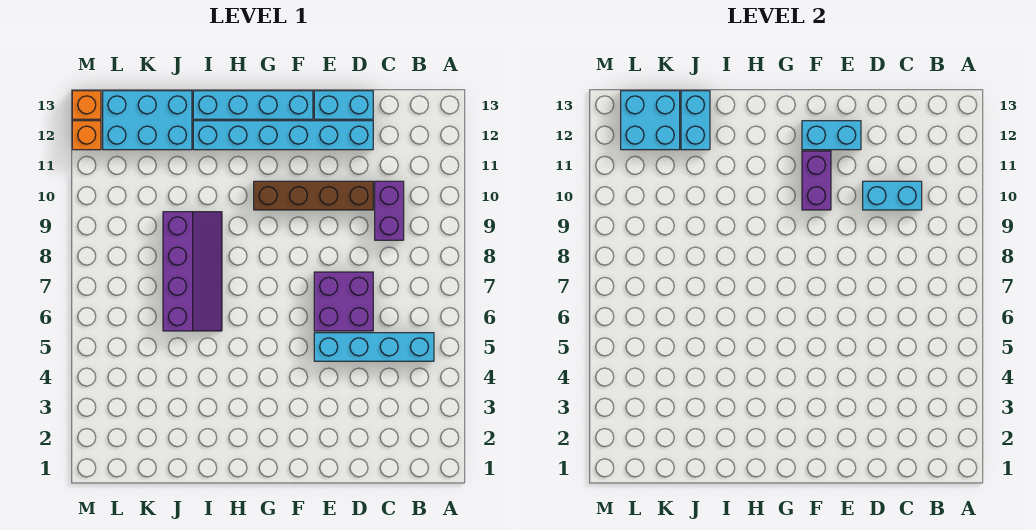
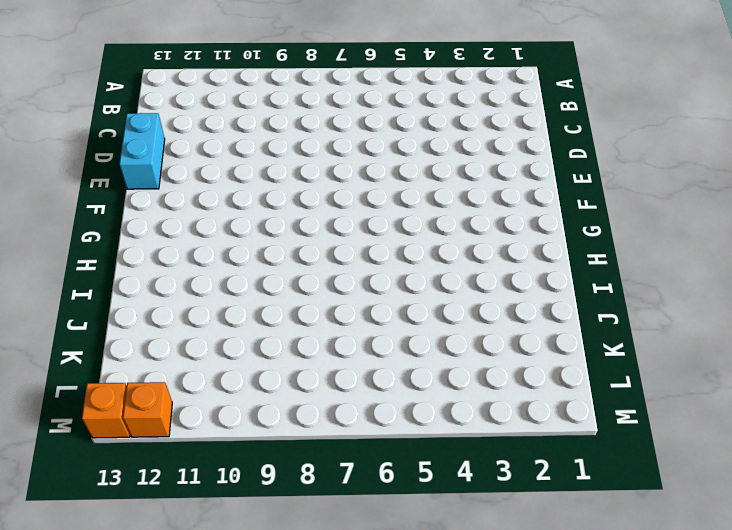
none -> cyan 1x4 brick [314,333,434,361]
none -> purple 1x2 brick [375,181,404,240]
none -> purple 2x2 brick [314,272,373,331]

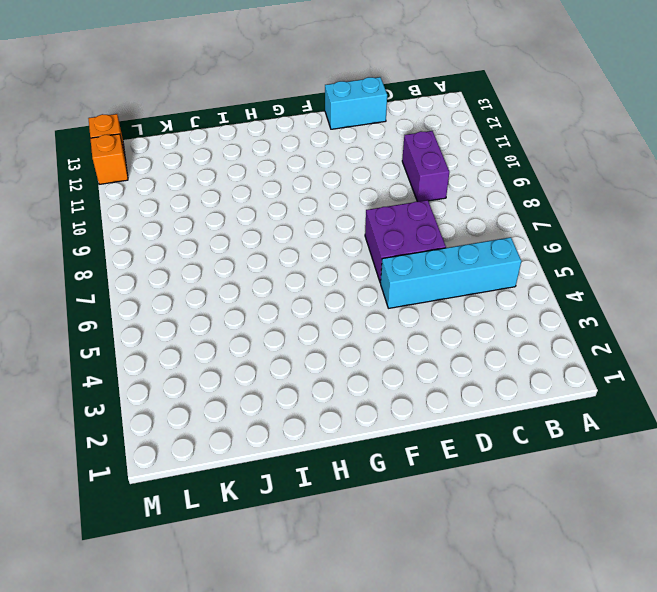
none -> brown 1x4 brick [254,181,373,210]
none -> cyan 1x6 brick [193,121,373,150]
none -> cyan 1x4 brick [193,91,313,119]

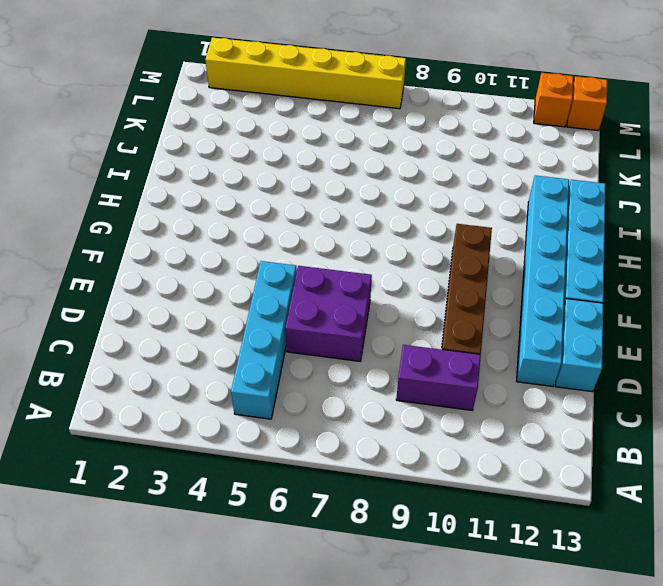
yellow 1x6 brick [205,38,406,109] -> none
none -> purple 2x4 slope [163,212,222,331]
none -> cyan 2x3 brick [103,91,192,150]
none -> cyan 1x2 brick [863,181,922,210]

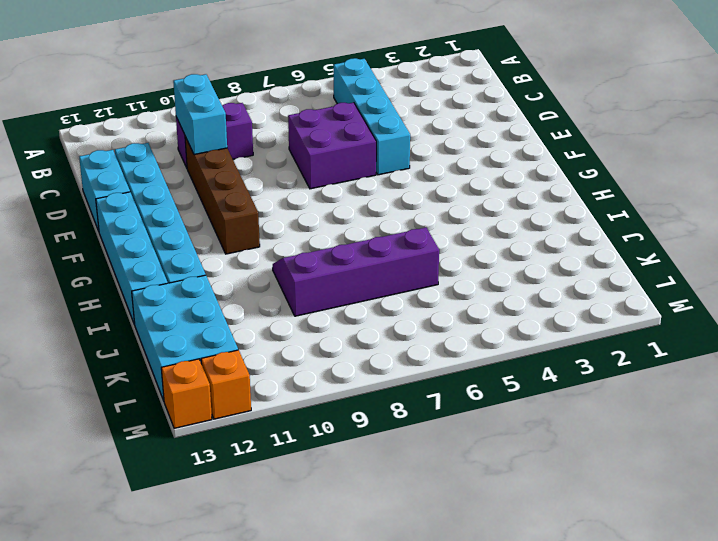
none -> cyan 1x2 brick [802,121,861,150]
none -> purple 1x2 brick [802,151,831,210]
none -> cyan 1x2 brick [681,91,710,150]

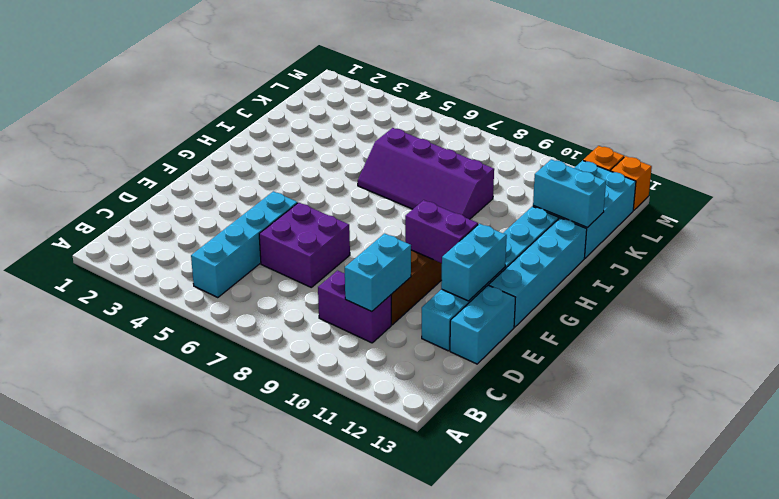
none -> cyan 2x2 brick [621,91,680,150]

